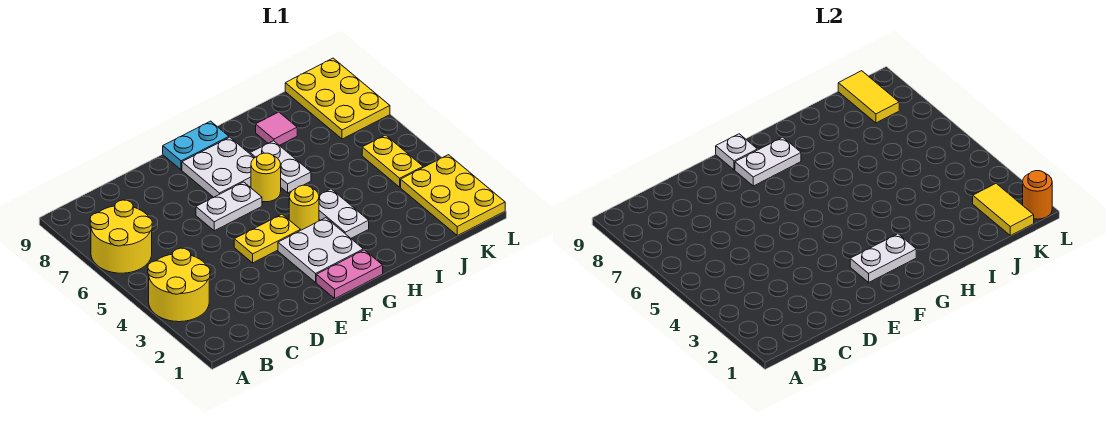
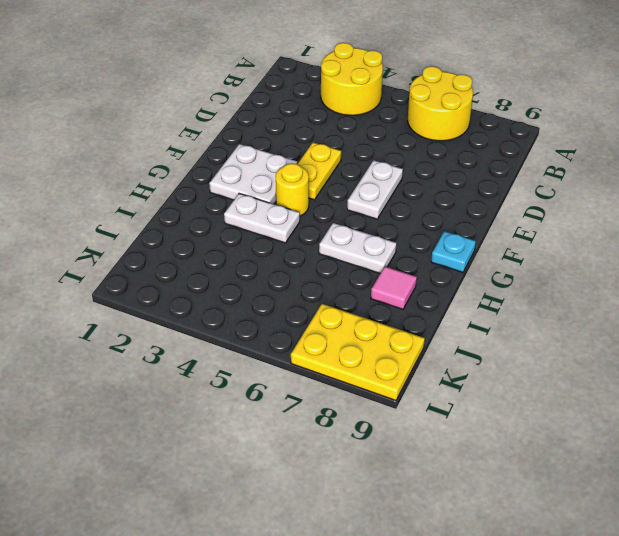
cyan 1x1 plate [431,231,476,272] -> cyan 1x2 plate [163,121,229,170]
none -> pink 1x2 plate [316,250,383,298]
none -> white 2x2 plate [182,137,254,197]
none -> yellow 1x1 round brick [251,153,281,202]

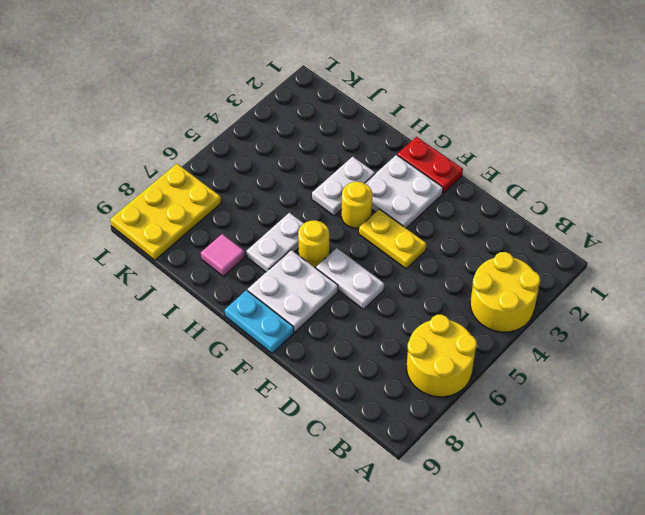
red 1x2 plate [397,137,463,193] -> pink 1x2 plate [316,250,383,298]
none -> yellow 2x3 plate [401,155,505,236]
none -> yellow 1x2 plate [362,135,423,187]
none -> white 1x2 plate [850,234,916,282]

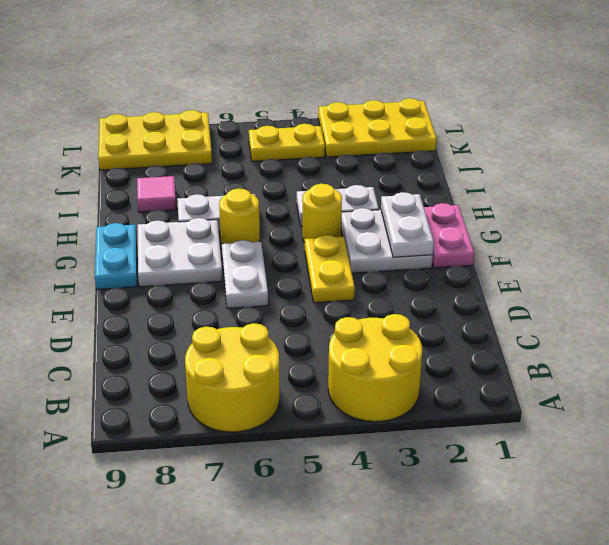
none -> white 1x2 plate [735,137,801,186]
none -> white 1x1 plate [716,134,757,170]
none -> yellow 1x2 tile [973,184,1034,236]

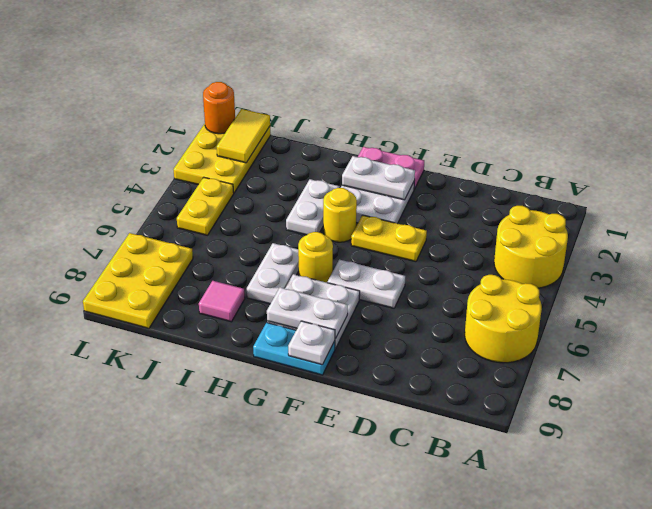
none -> yellow 1x2 tile [838,71,899,123]

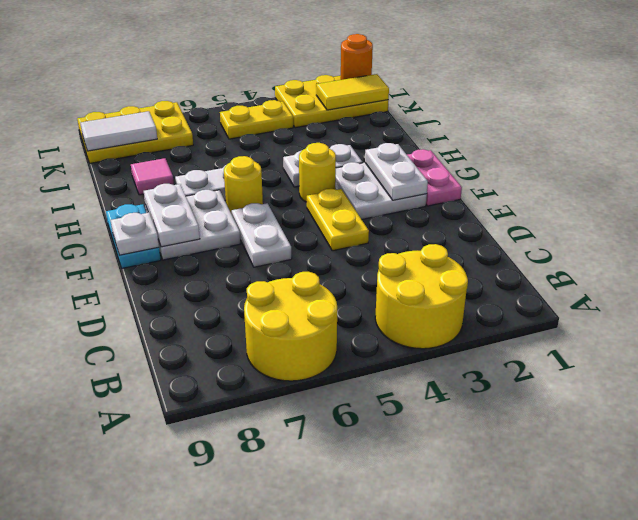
white 1x2 tile [80,111,157,151] -> yellow 1x2 tile [838,71,899,123]

